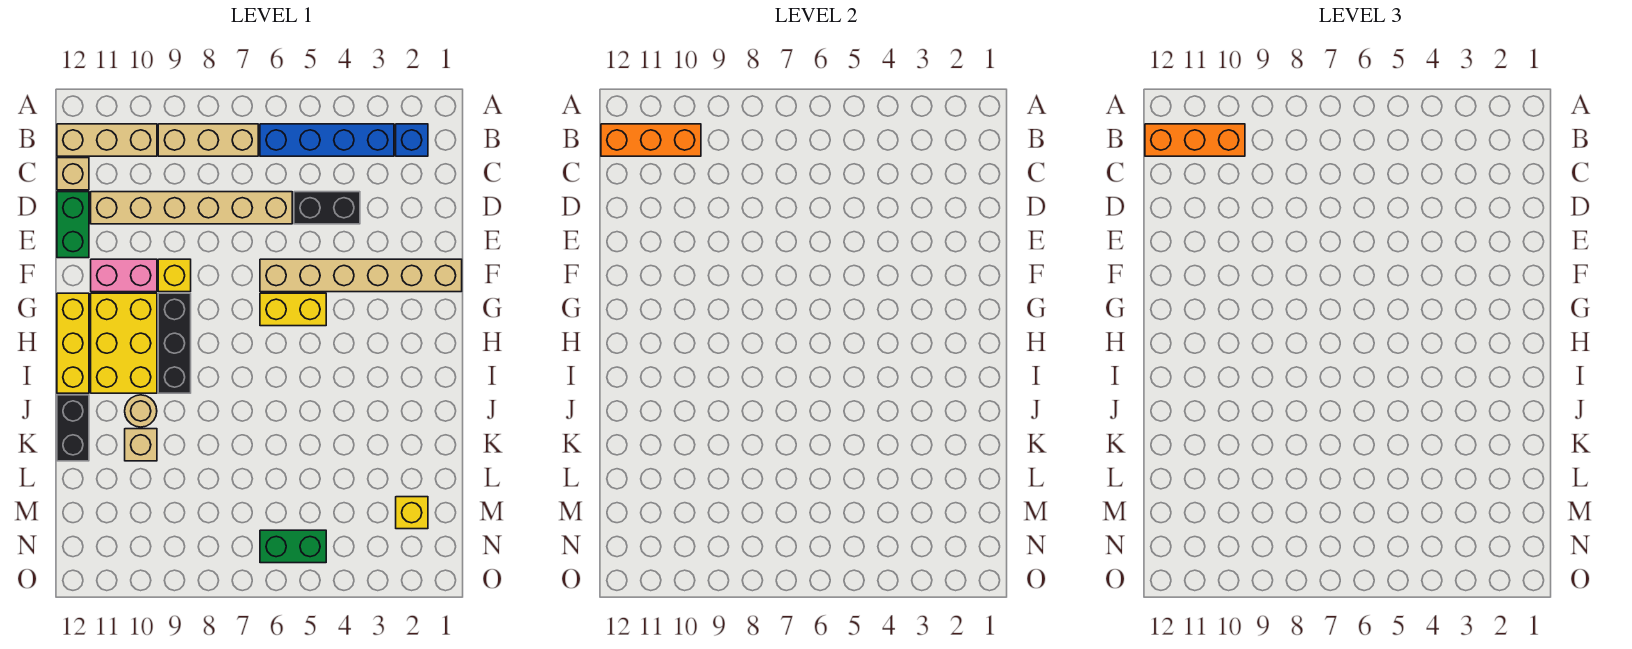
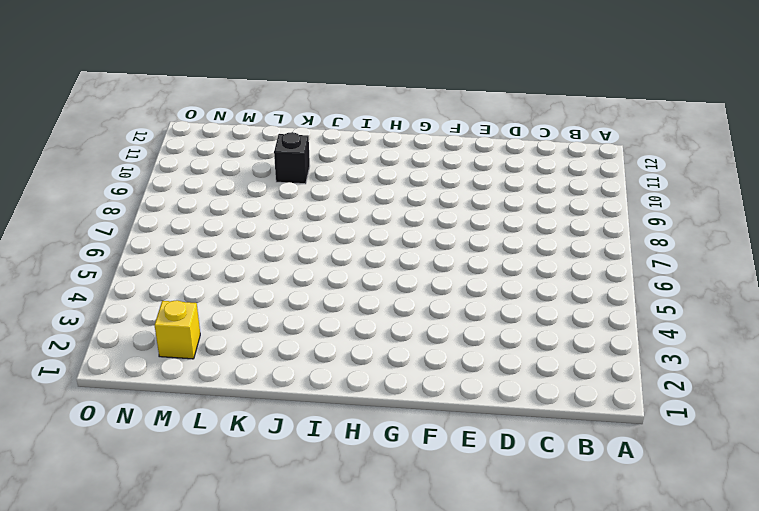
black 1x1 brick [274,132,310,184] -> tan 1x1 brick [125,429,157,461]
none -> blue 1x1 brick [396,124,428,156]
none -> blue 1x4 brick [260,124,394,156]
none -> tan 1x3 brick [158,124,258,156]

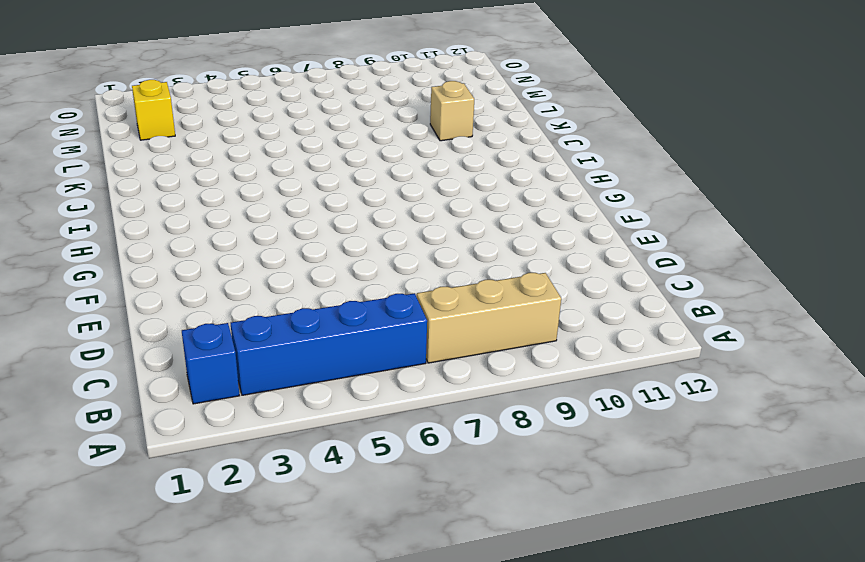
none -> tan 1x3 brick [57,124,157,156]
none -> tan 1x1 brick [57,158,89,190]
none -> black 1x2 brick [294,192,360,224]

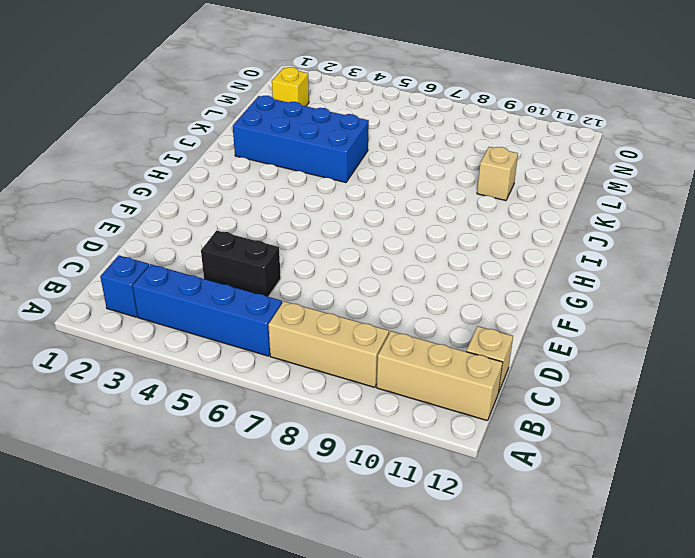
blue 2x4 brick [233,96,369,182] -> none
none -> tan 1x6 brick [91,192,292,224]
none -> green 1x2 brick [57,192,89,258]
none -> tan 1x6 brick [260,259,462,292]

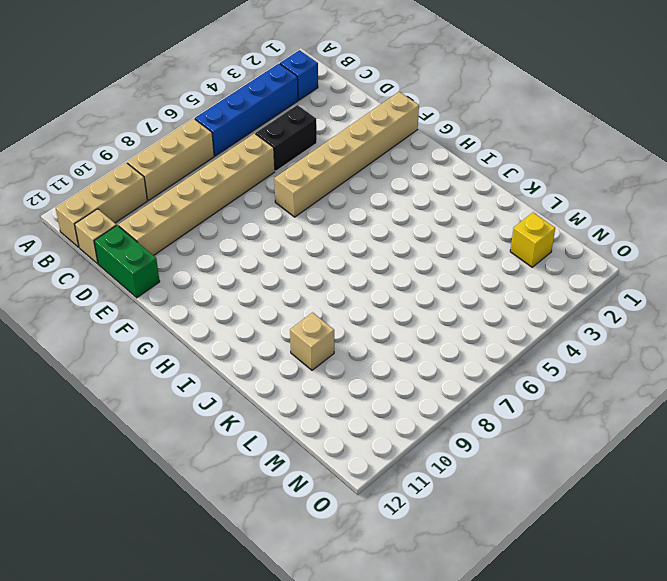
none -> yellow 1x1 brick [158,259,191,292]
none -> pink 1x2 brick [91,259,157,292]
none -> yellow 1x2 brick [260,293,326,326]

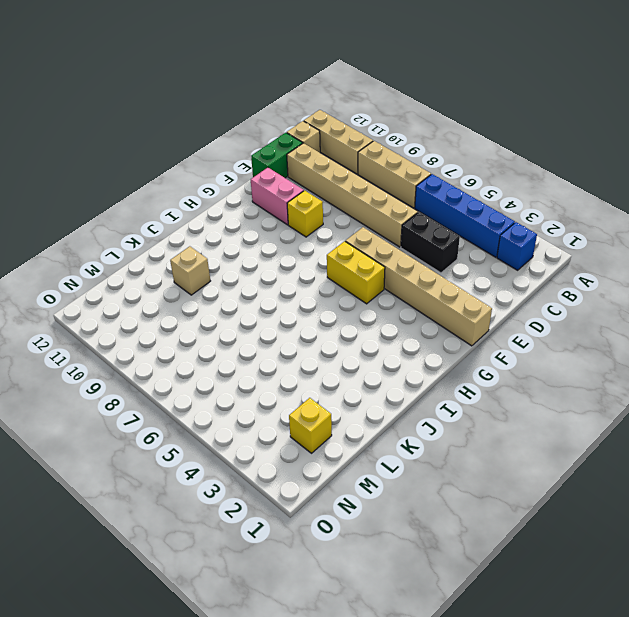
none -> black 1x3 brick [158,293,191,393]
none -> yellow 2x3 brick [91,293,157,393]
none -> yellow 1x3 brick [57,293,89,393]

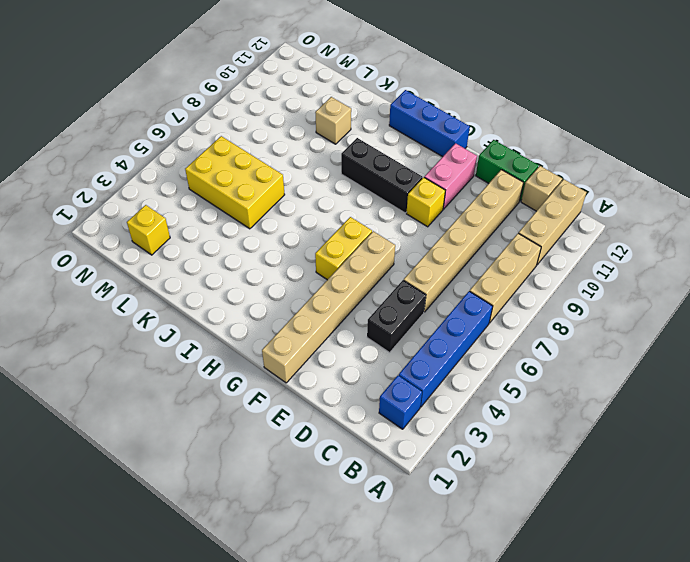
blue 1x3 brick [389,90,470,157] -> yellow 1x3 brick [57,293,89,393]
yellow 2x3 brick [185,136,285,229] -> yellow 2x3 brick moved to [91,293,157,393]
none -> tan 1x1 round brick [125,395,157,427]
none -> black 1x2 brick [57,395,89,461]
none -> green 1x2 brick [260,530,326,563]

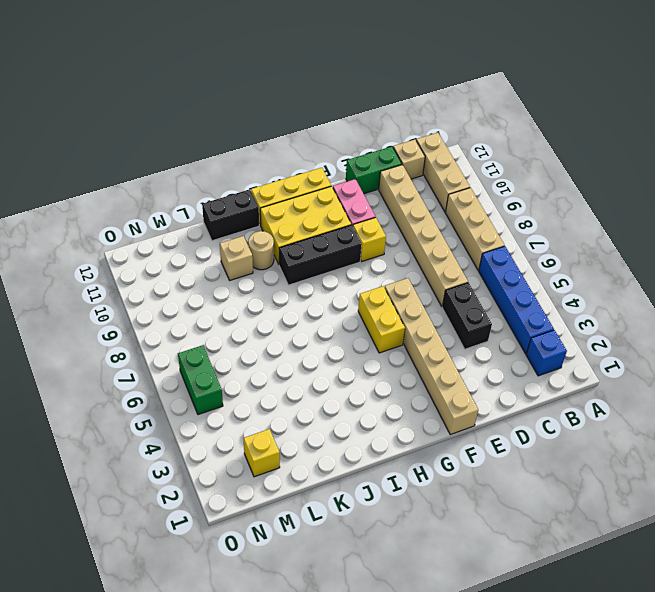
none -> orange 1x3 brick [601,124,701,156]
none -> orange 1x3 brick [1145,124,1245,156]

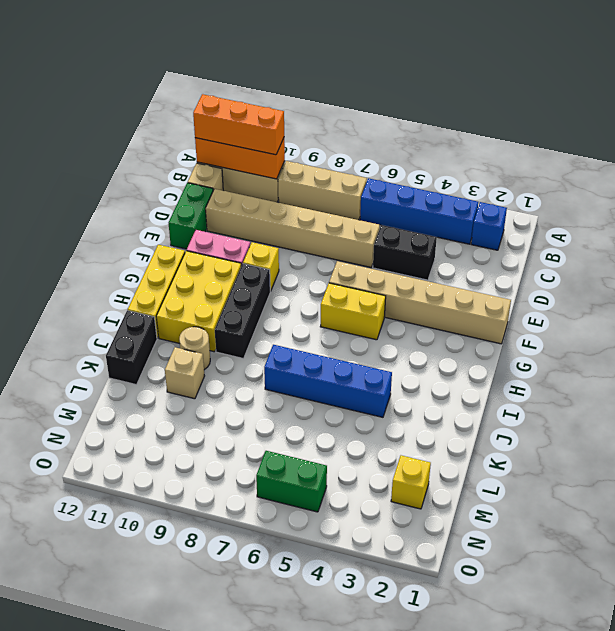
blue 1x4 brick [264,345,392,417] -> none

